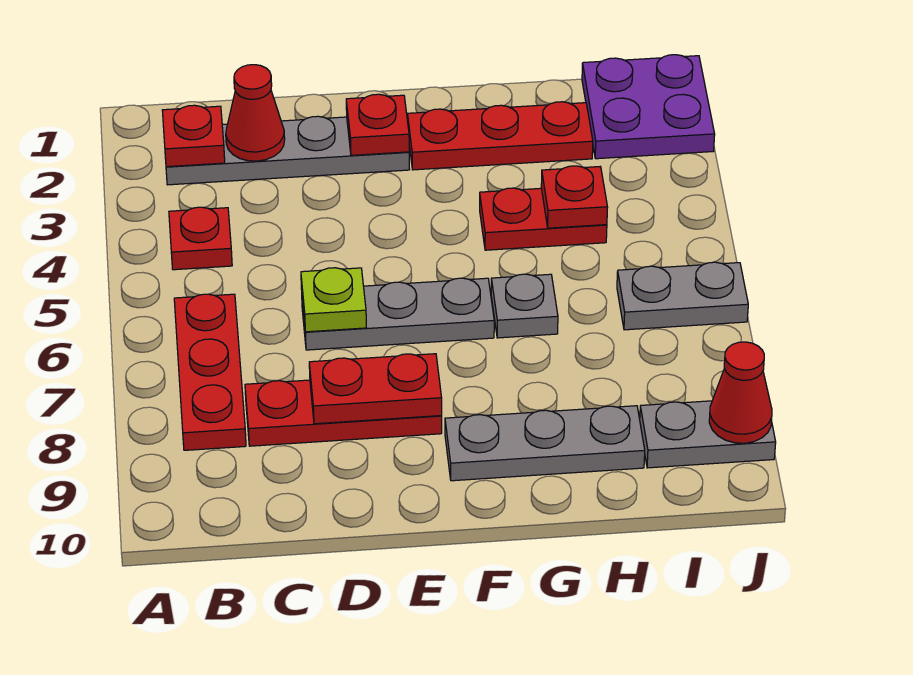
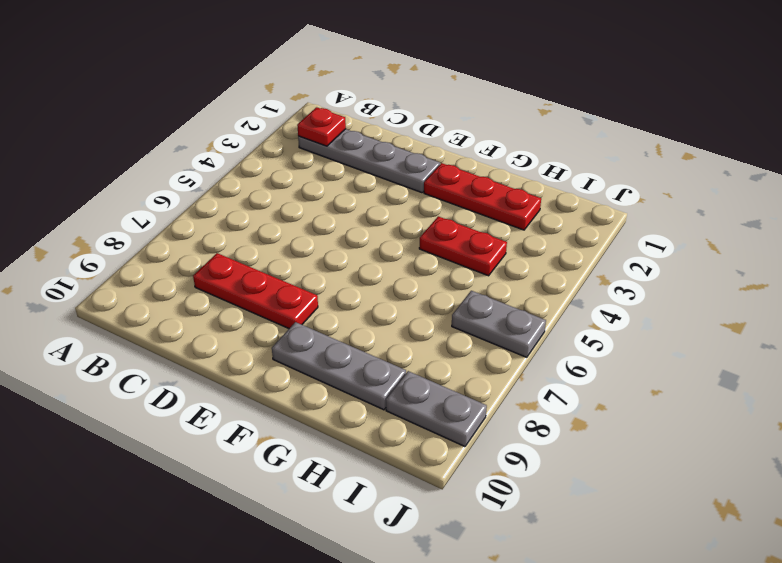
none -> red 1x1 plate [169,207,232,270]
none -> red 1x3 plate [174,294,246,450]
none -> grey 1x3 plate [302,278,494,350]

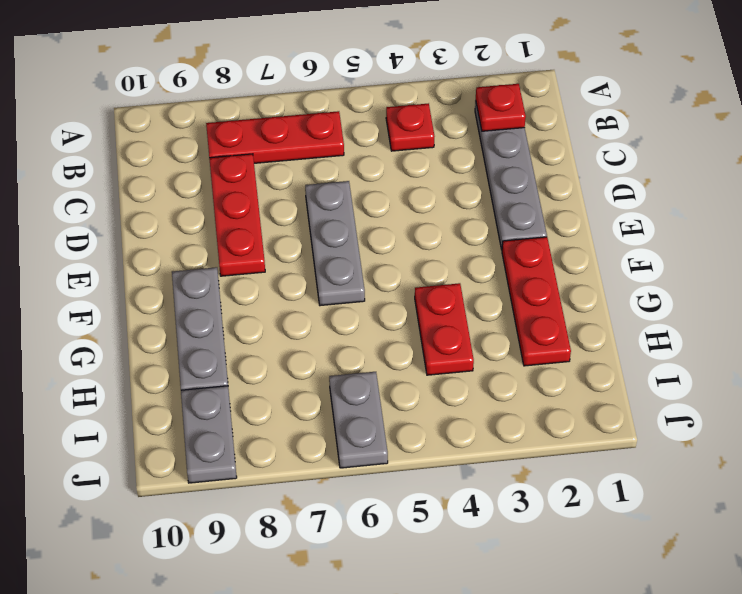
none -> grey 1x1 plate [491,274,558,338]
none -> purple 2x2 plate [582,55,715,159]
none -> red 1x1 cone [226,65,285,161]

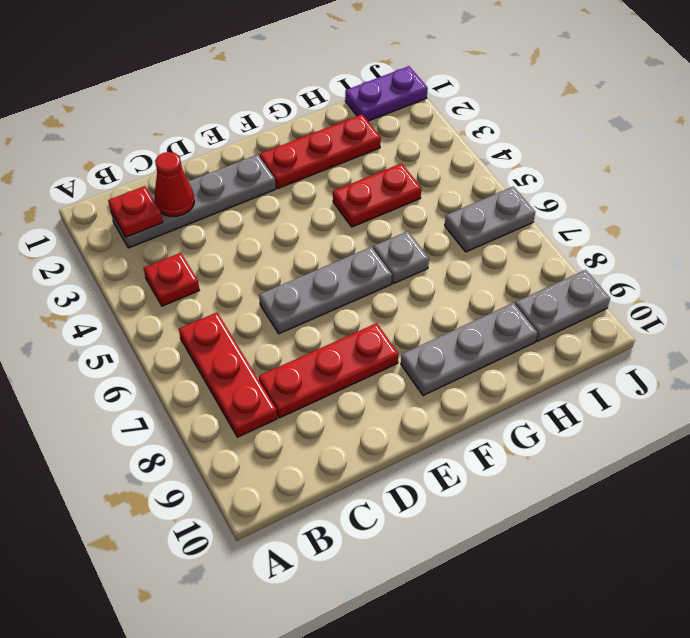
purple 1x2 plate [345,66,428,121] -> purple 2x2 plate [582,55,715,159]
none -> lime 1x1 plate [301,268,366,332]
none -> red 1x2 plate [309,354,442,424]
none -> red 1x1 plate [346,94,409,155]

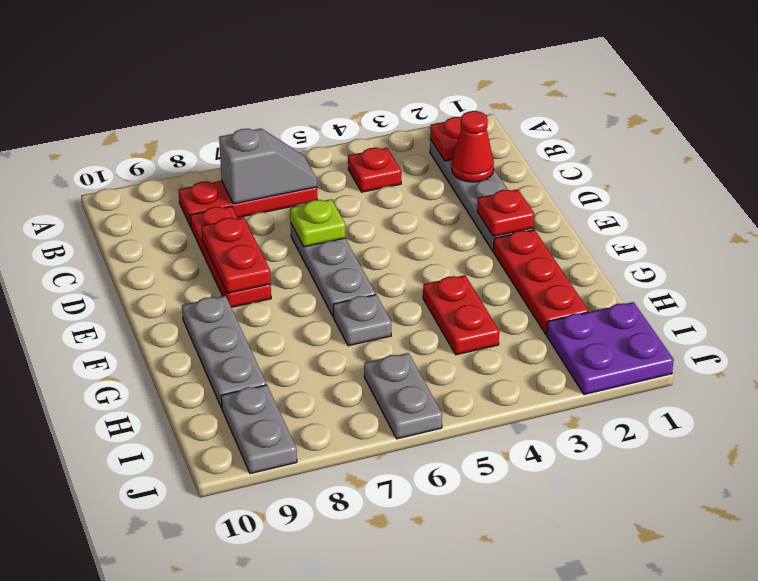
grey 1x2 slope [219,129,317,204] -> none
none -> red 1x1 plate [541,166,608,228]
none -> red 1x1 cone [709,342,772,443]

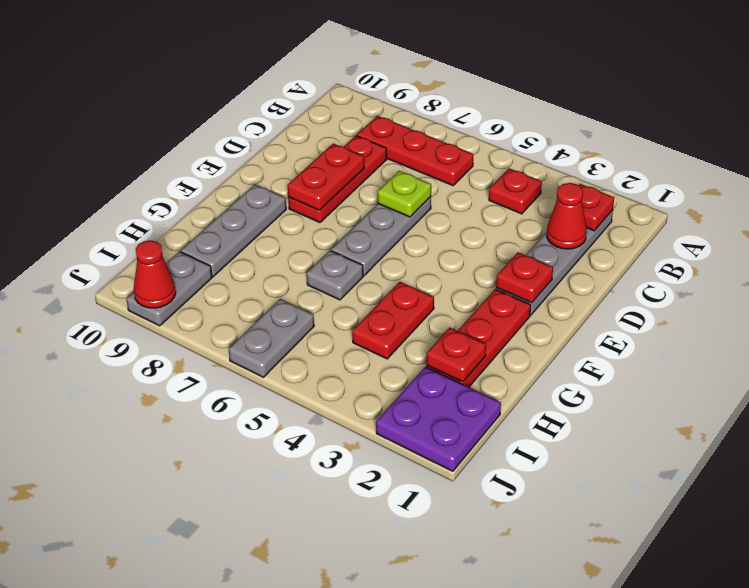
red 1x1 plate [426,328,486,382] -> red 1x1 plate moved to [541,166,608,228]

